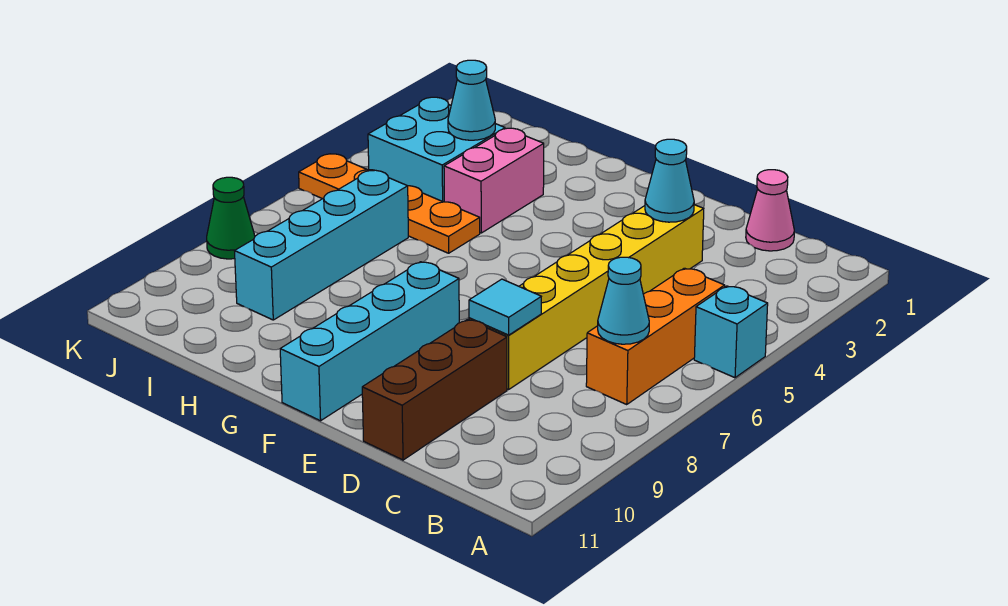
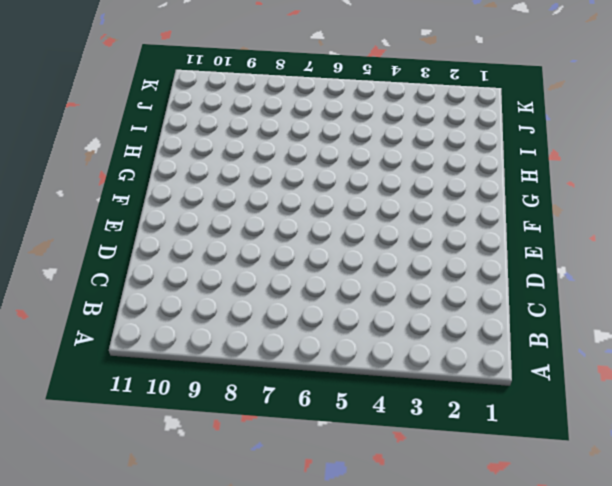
none -> cyan 1x1 brick [694,286,768,378]
none -> orange 1x3 brick [586,268,725,404]
none -> pink 1x1 cone [746,170,794,251]

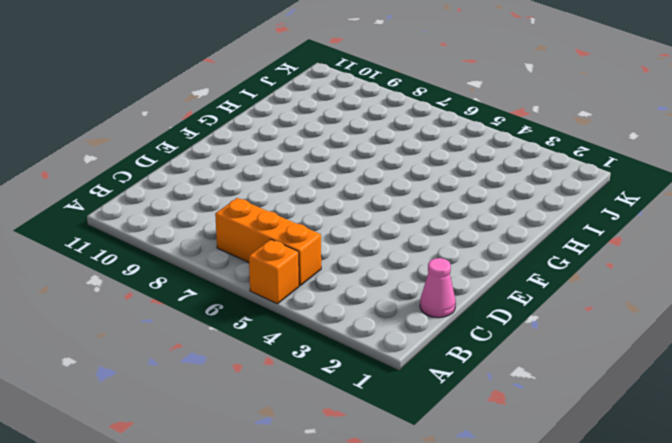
orange 1x1 brick [249,240,299,304] -> cyan 1x1 brick [694,286,768,378]
none -> yellow 1x6 brick [469,205,704,389]
none -> brown 1x3 brick [362,319,507,460]
none -> cyan 1x4 brick [280,262,459,421]

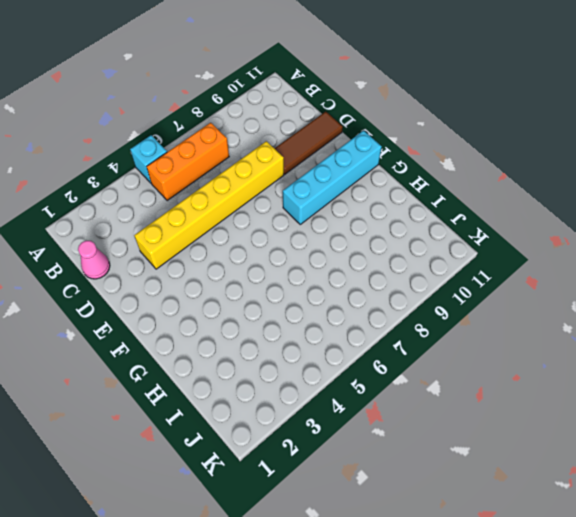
brown 1x3 tile [274,112,343,174] -> brown 1x3 brick [362,319,507,460]
none -> pink 1x2 brick [444,128,544,233]
none -> orange 1x4 plate [299,154,480,253]
none -> cyan 2x2 brick [368,97,505,202]

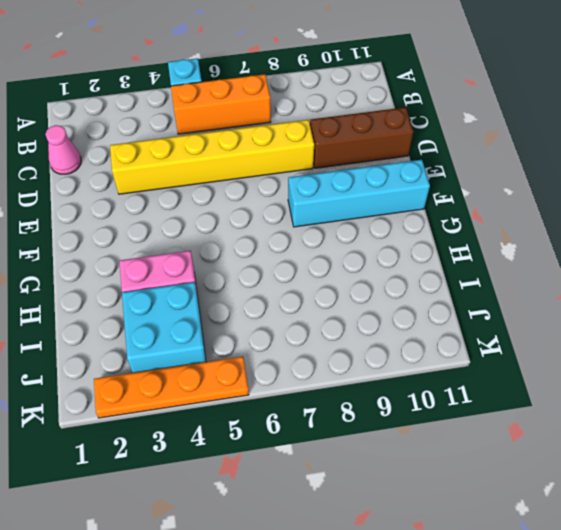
orange 1x4 plate [94,356,249,418] -> orange 1x4 plate turned to [299,154,480,253]
none -> cyan 1x4 brick [235,170,408,320]
none -> green 1x1 cone [207,177,255,259]
none -> cyan 1x1 cone [598,257,649,344]

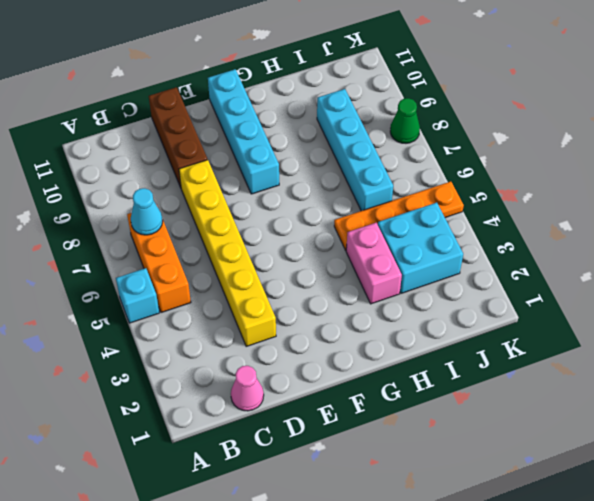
none -> cyan 1x1 cone [645,139,694,222]
none -> cyan 1x1 tile [469,279,541,335]
none -> cyan 1x1 cone [448,60,495,140]

